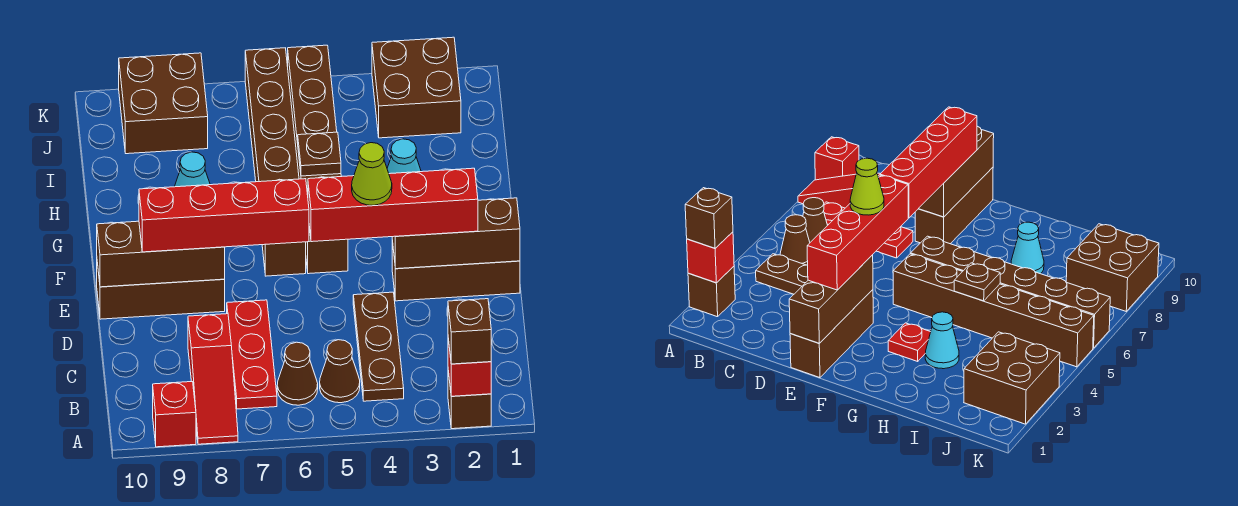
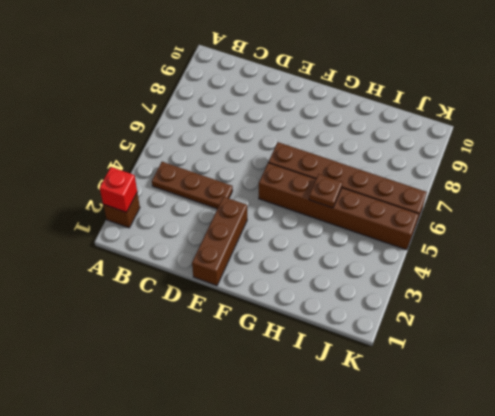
none -> red 1x3 slope [188,314,238,444]
none -> red 1x1 brick [153,382,196,447]
none -> brown 1x1 cone [320,340,360,403]

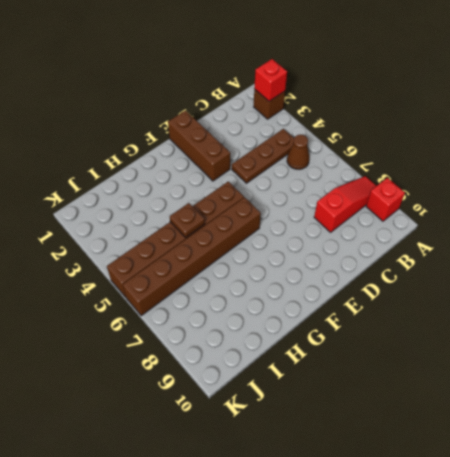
none -> brown 1x1 cone [277,342,318,405]
none -> red 1x3 plate [227,300,277,409]
none -> brown 1x3 brick [97,263,225,319]

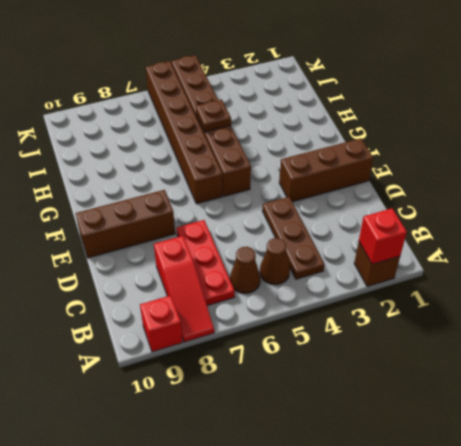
none -> red 1x1 plate [888,323,931,361]
none -> cyan 1x1 cone [387,139,421,174]
none -> cyan 1x1 cone [175,152,210,187]

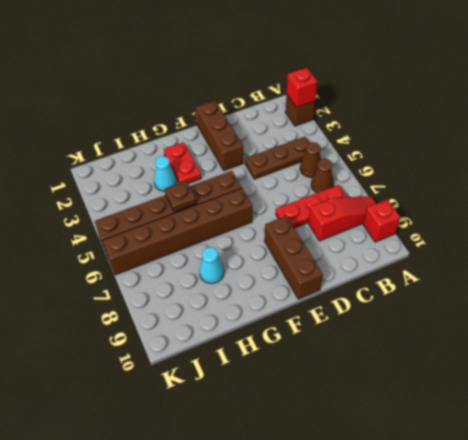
red 1x2 plate [164,142,201,184] -> red 1x1 plate [888,323,931,361]
none -> brown 2x2 brick [372,37,461,138]
none -> brown 2x2 brick [119,53,208,154]
none -> brown 1x3 brick [392,198,520,269]

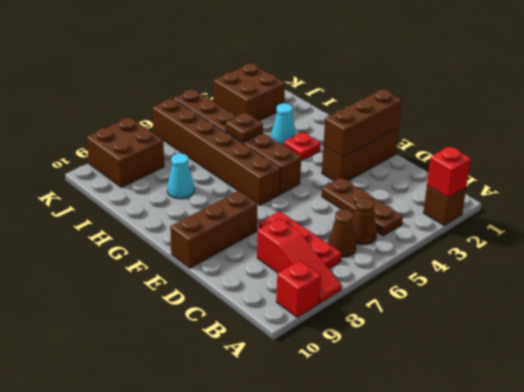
none -> brown 1x3 brick [97,221,225,287]
none -> brown 1x1 brick [448,299,491,364]
none -> red 1x4 brick [308,168,478,242]

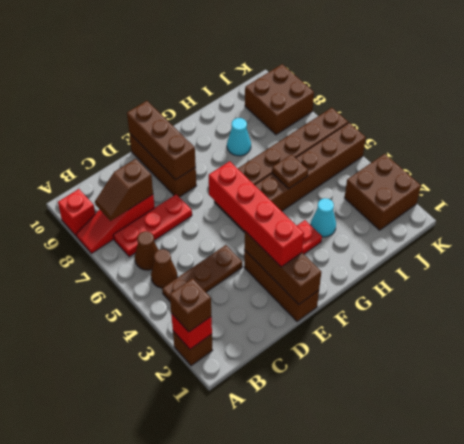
brown 1x2 slope [95,159,153,221] -> none
none -> red 1x4 brick [139,179,309,252]
none -> lime 1x1 cone [352,143,392,205]

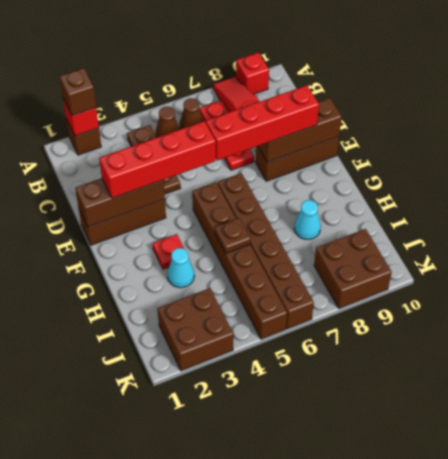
none -> lime 1x1 cone [352,143,392,205]

